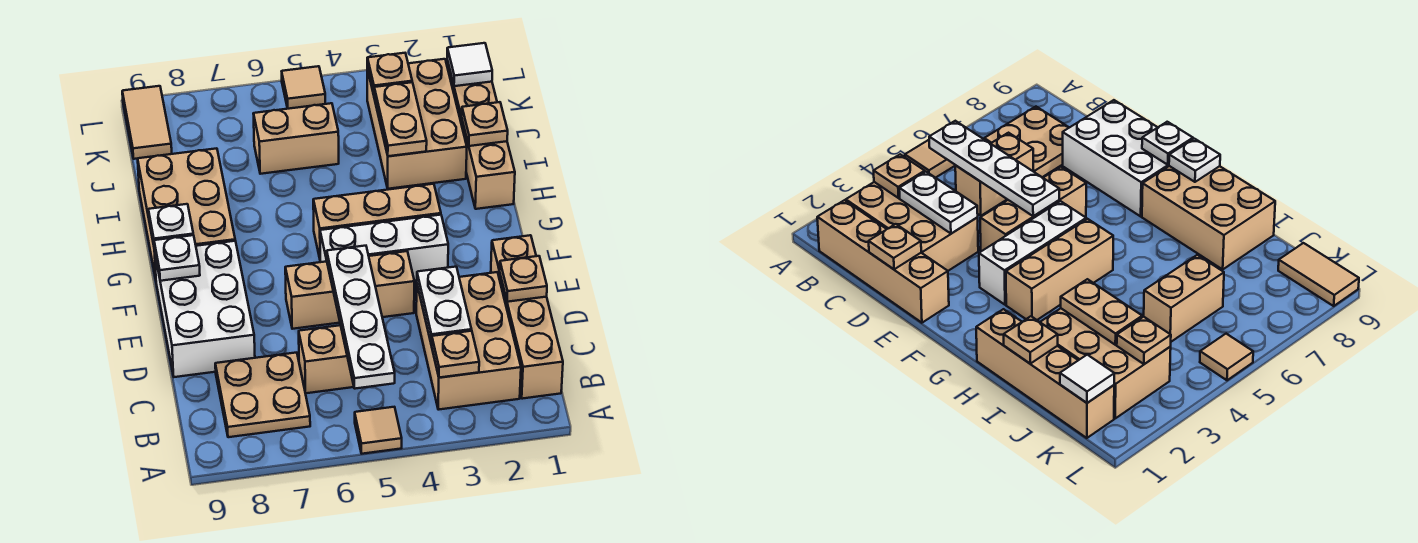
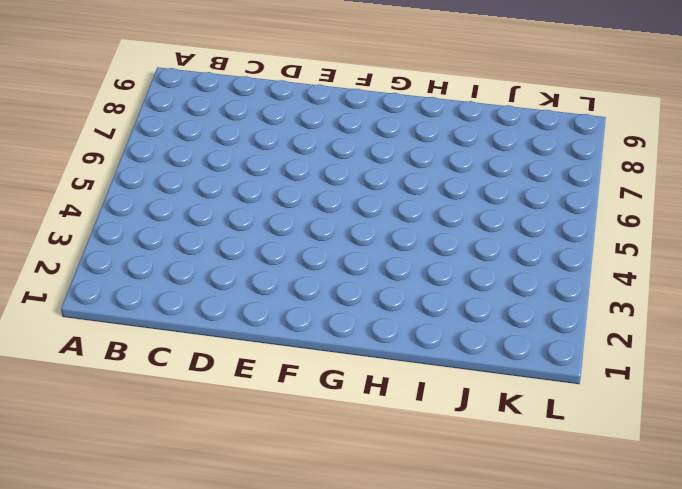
none -> tan 1x1 tile [355,407,402,454]
none -> tan 1x4 brick [491,235,563,399]
none -> tan 2x3 brick [416,272,521,410]

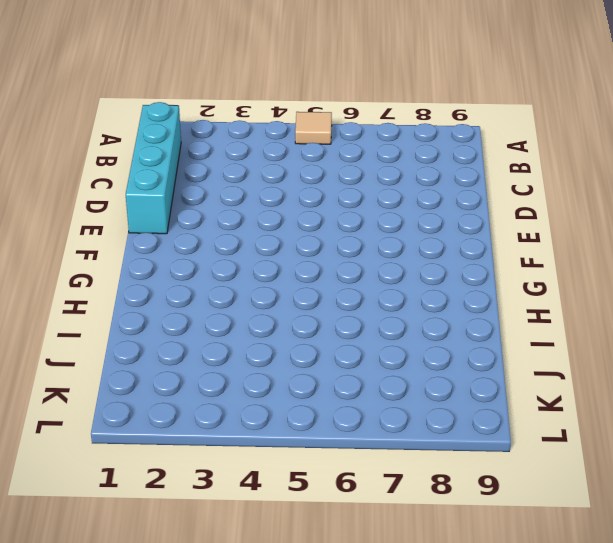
cyan 1x4 brick [126,102,181,234] -> tan 1x4 brick [491,235,563,399]
none -> tan 2x3 brick [416,272,521,410]
none -> tan 2x2 plate [215,353,310,437]
none -> tan 1x2 brick [299,325,354,393]

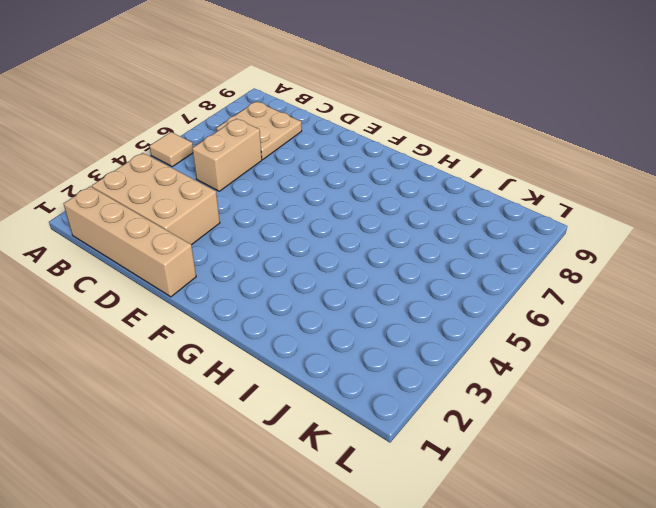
none -> white 2x3 brick [155,241,255,377]
none -> tan 1x3 brick [285,251,414,329]
none -> white 1x3 brick [320,215,448,281]

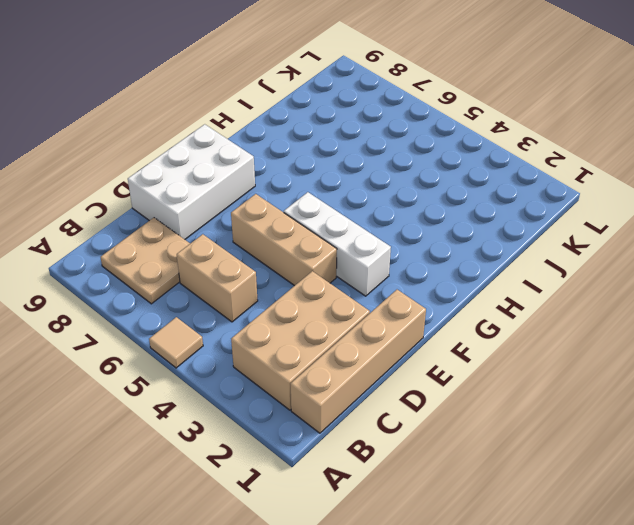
none -> tan 1x3 brick [313,184,441,258]
none -> tan 2x3 brick [138,148,235,279]
none -> tan 1x4 brick [447,60,515,209]

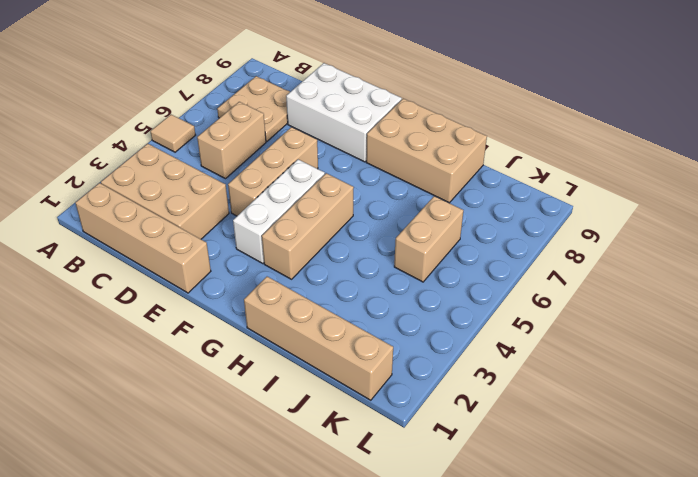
none -> tan 2x3 brick [367,59,467,189]
none -> tan 1x2 tile [122,86,172,159]
none -> tan 1x1 tile [282,66,325,109]

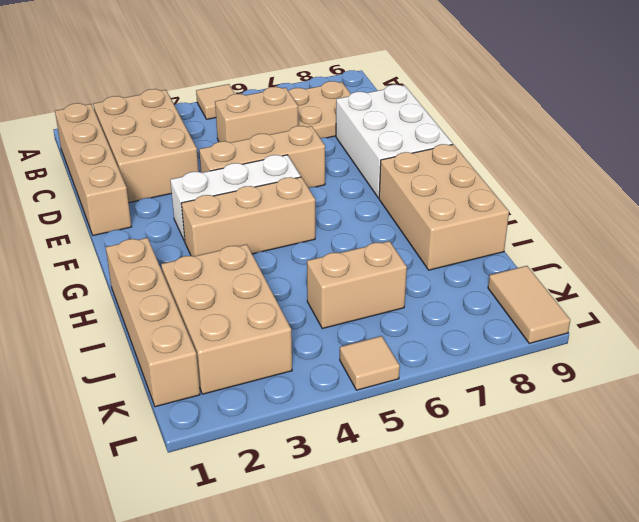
none -> tan 1x1 plate [432,331,479,378]
none -> white 1x4 plate [327,246,395,389]
none -> white 1x2 plate [417,267,471,345]

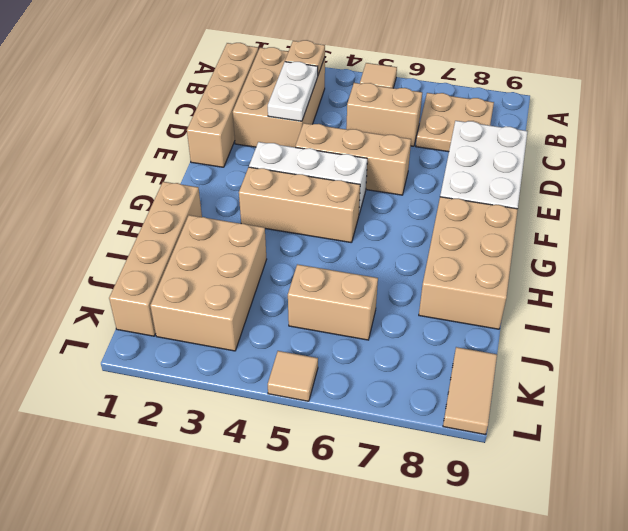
none -> white 1x4 plate [327,246,395,389]
none -> tan 1x1 plate [500,256,547,302]
none -> white 1x1 plate [154,235,200,281]

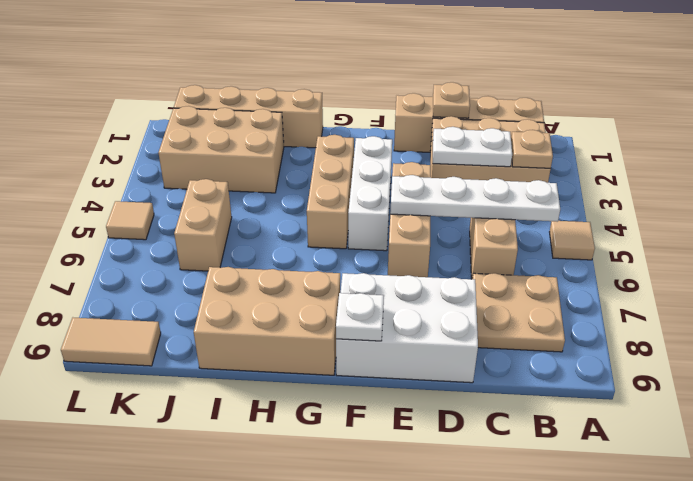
none -> white 1x1 plate [148,204,193,249]
none -> tan 1x1 plate [462,102,508,146]
none -> tan 1x2 plate [374,82,427,156]

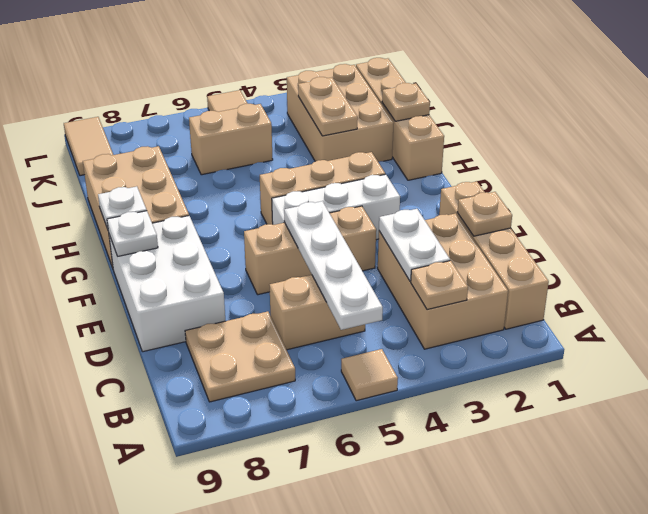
none -> white 1x1 tile [447,43,492,86]
none -> tan 1x1 plate [367,53,412,95]

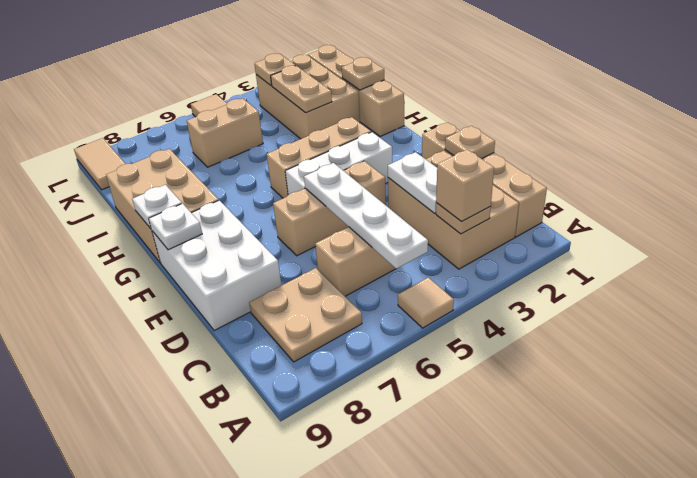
tan 1x1 brick [436,149,494,222] -> none
none -> white 1x1 tile [447,43,492,86]

